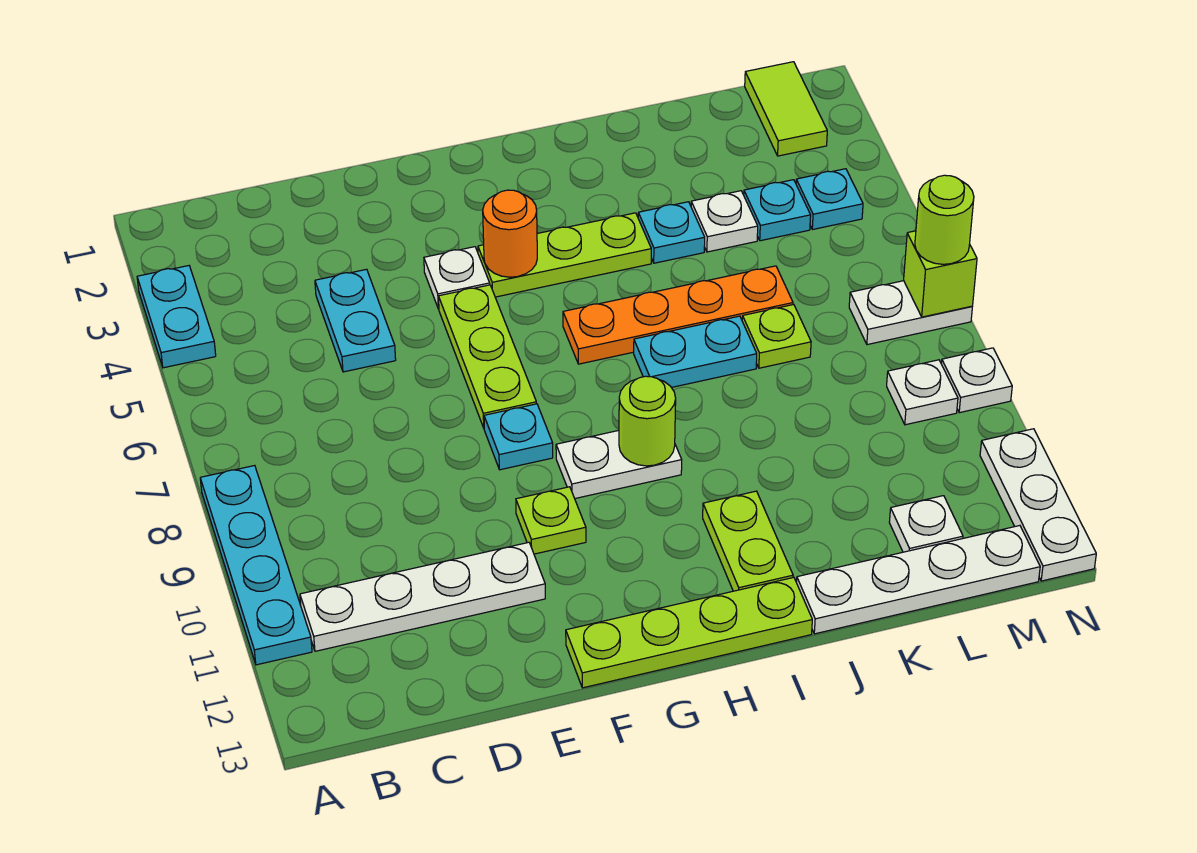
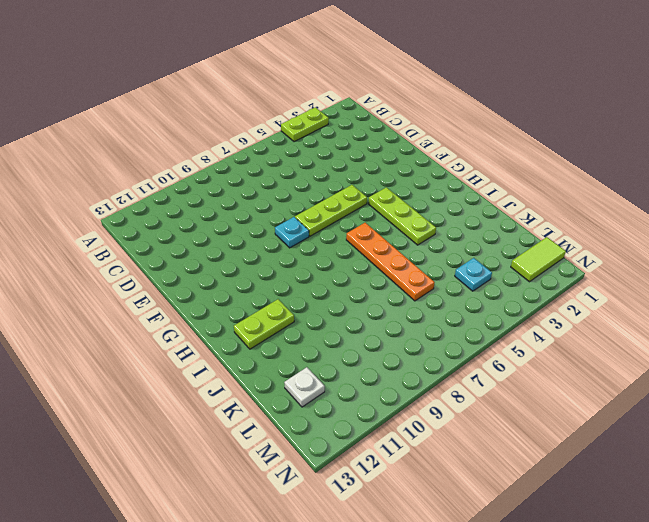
lime 1x2 plate [281,107,329,142] -> cyan 1x2 plate [137,266,216,368]
none -> cyan 1x4 plate [200,466,312,665]
none -> white 1x4 plate [300,542,545,651]
none -> cyan 1x2 plate [315,269,396,372]
none -> white 1x1 plate [424,247,490,309]

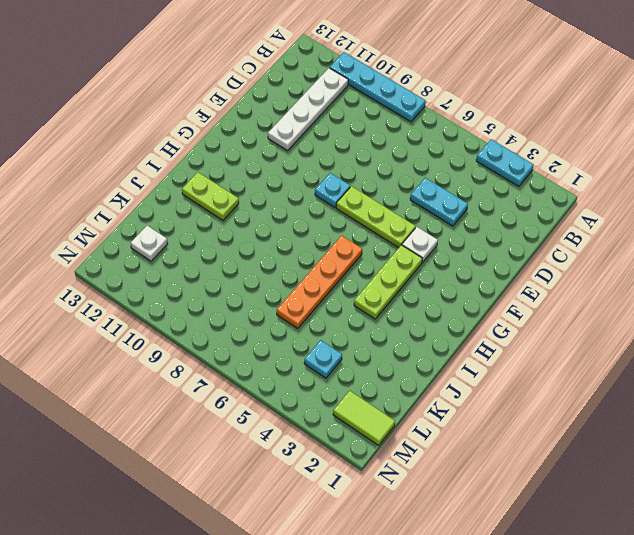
none -> lime 1x1 plate [516,487,586,554]
none -> lime 1x4 plate [566,577,812,688]
none -> white 1x2 plate [556,431,682,498]
none -> cyan 1x2 plate [634,316,757,388]

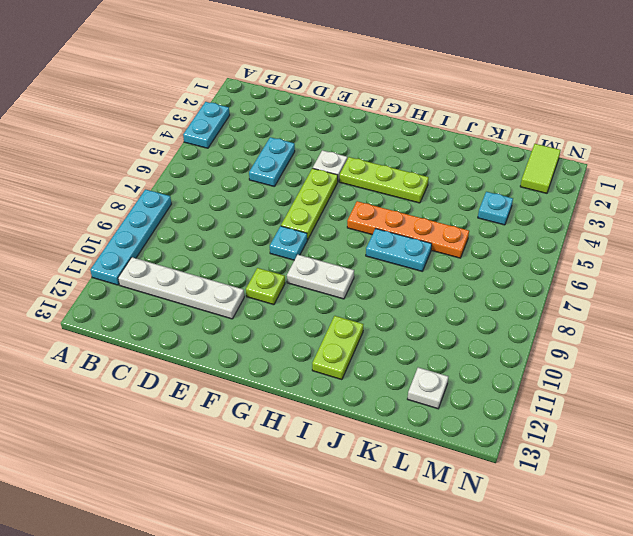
none -> lime 1x4 plate [566,577,812,688]
none -> cyan 1x1 plate [638,202,705,263]
none -> white 1x4 plate [797,526,1040,634]
none -> white 1x1 plate [691,191,758,252]

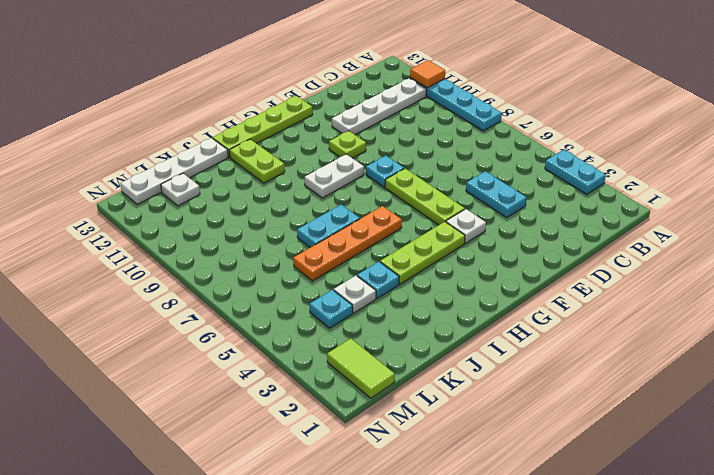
orange 1x1 tile [410,60,445,88] -> none
none -> lime 1x1 plate [742,305,811,368]
none -> cyan 1x1 plate [796,169,863,230]
none -> white 1x2 plate [849,281,972,345]
none -> white 1x1 plate [887,360,958,425]

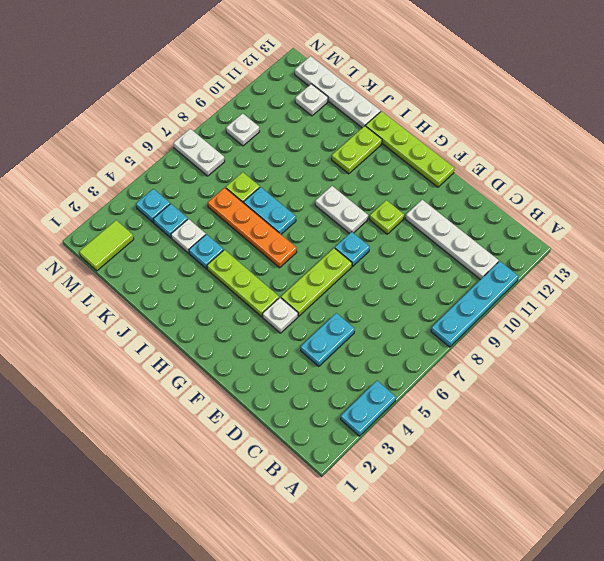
none -> white 1x1 plate [941,348,1012,413]
none -> white 1x3 plate [980,429,1096,581]
none -> orange 1x1 round brick [483,190,537,277]
none -> lime 1x1 round brick [619,376,676,466]

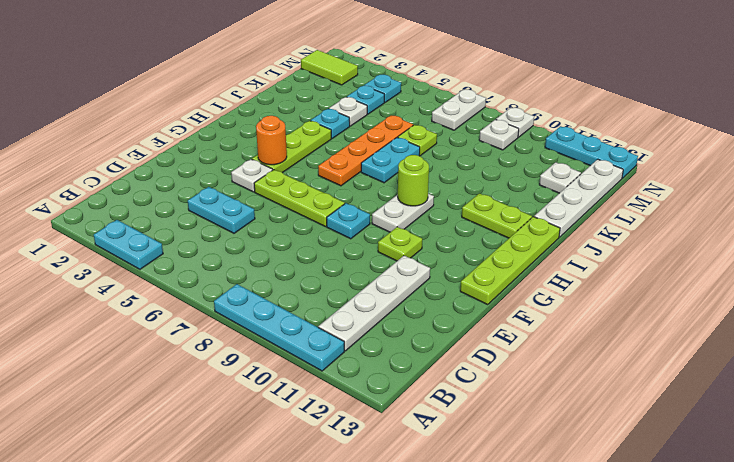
cyan 1x3 plate [545,126,638,178] -> white 1x3 plate [980,429,1096,581]
none -> lime 1x1 brick [904,231,977,317]
none -> lime 1x1 round brick [915,175,974,264]

